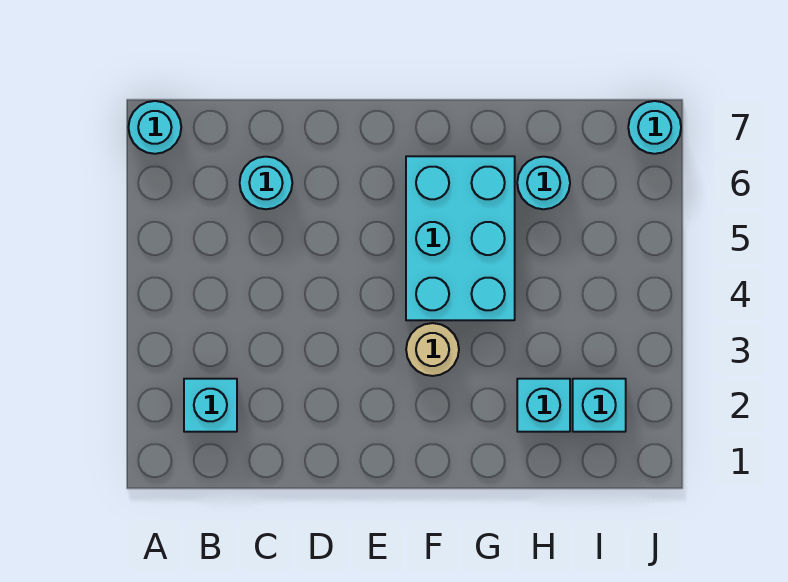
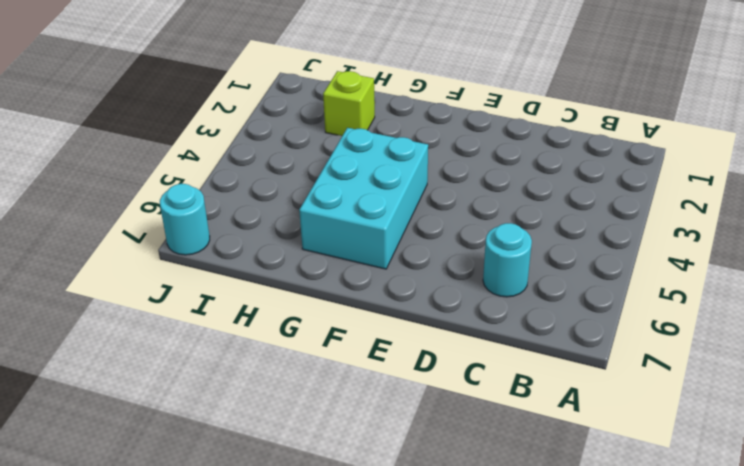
lime 1x1 brick [323,71,375,136] -> cyan 1x1 brick [517,379,570,432]
none -> cyan 1x1 round brick [128,101,181,154]
none -> cyan 1x1 brick [184,379,237,432]

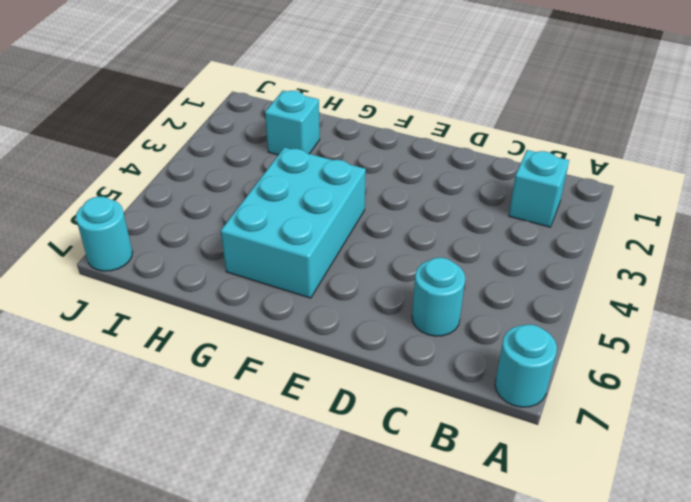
none -> tan 1x1 round brick [406,323,459,376]
none -> cyan 1x1 round brick [517,157,570,209]

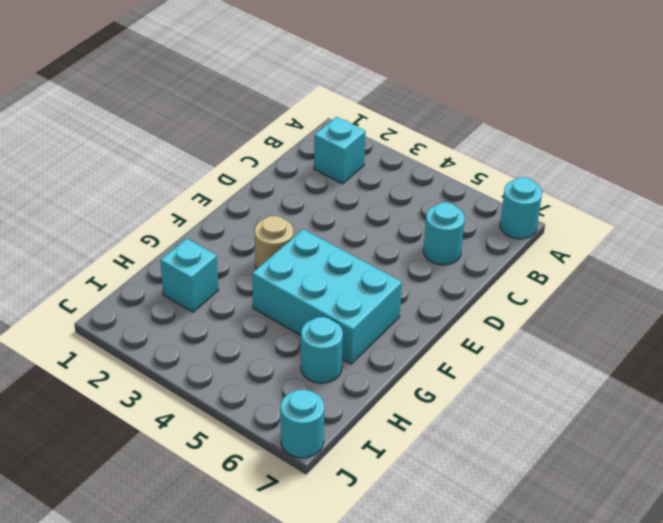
none -> cyan 1x1 brick [573,379,626,432]

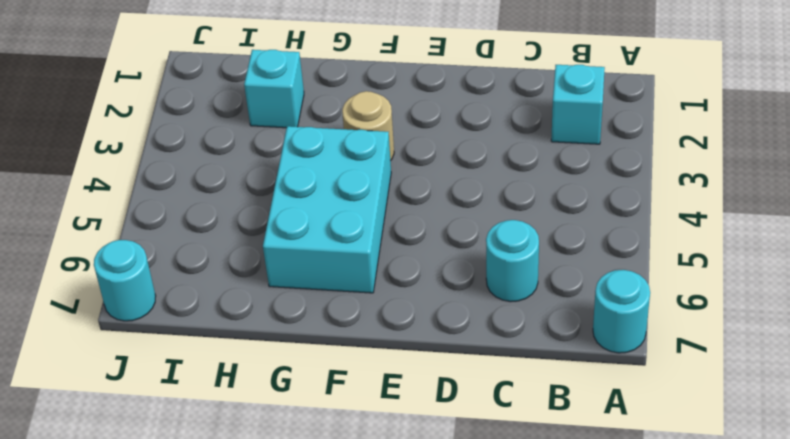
none -> cyan 1x1 round brick [517,157,570,209]
none -> cyan 1x1 brick [573,379,626,432]

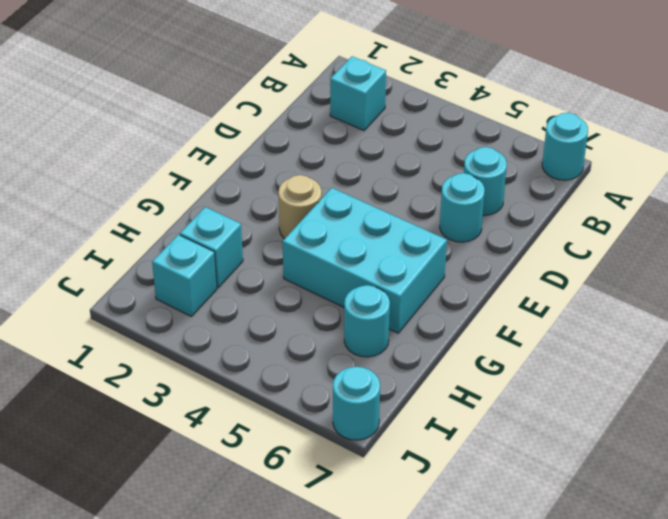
cyan 1x1 round brick [440,173,485,242] -> none

